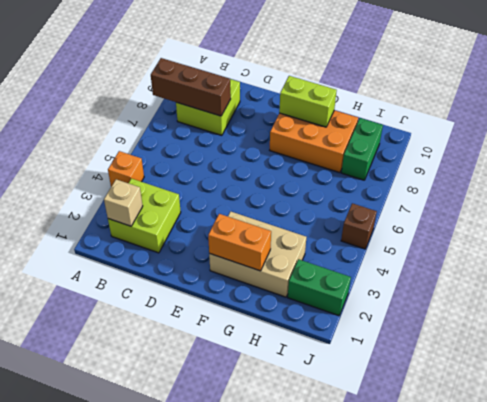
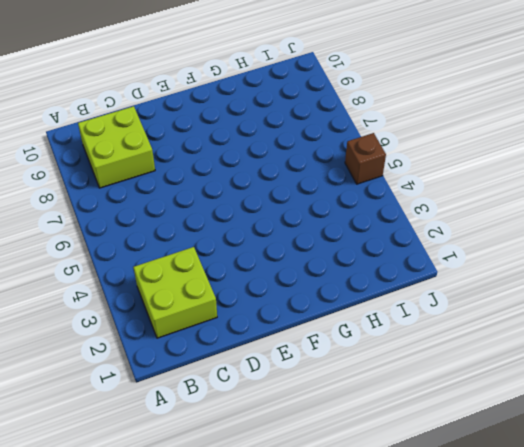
none -> orange 1x1 brick [108,151,144,186]
none -> tan 2x3 brick [209,211,306,297]
none -> orange 2x3 brick [270,110,358,173]

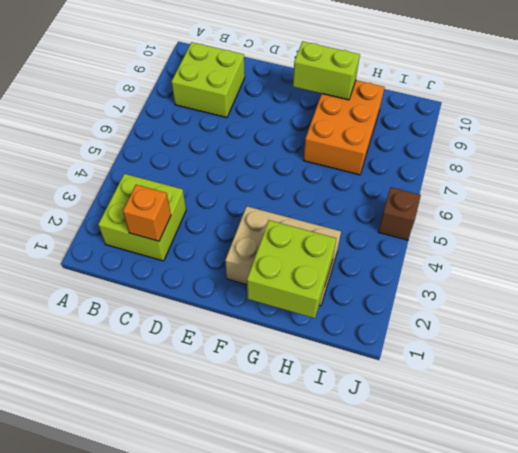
orange 1x1 brick [123,185,171,241] -> orange 1x1 brick moved to [108,151,144,186]
lime 2x2 brick [247,220,336,318] -> orange 1x2 brick [208,214,271,271]
orange 2x3 brick [304,80,384,175] -> orange 2x3 brick turned to [270,110,358,173]
none -> green 1x2 brick [288,259,351,316]
none -> green 1x2 brick [341,118,383,180]
none -> brown 1x3 brick [151,58,231,116]

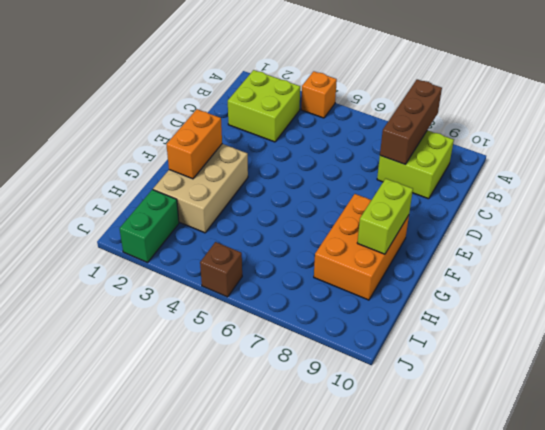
none -> green 1x2 brick [341,118,383,180]
none -> tan 1x1 brick [104,179,143,226]

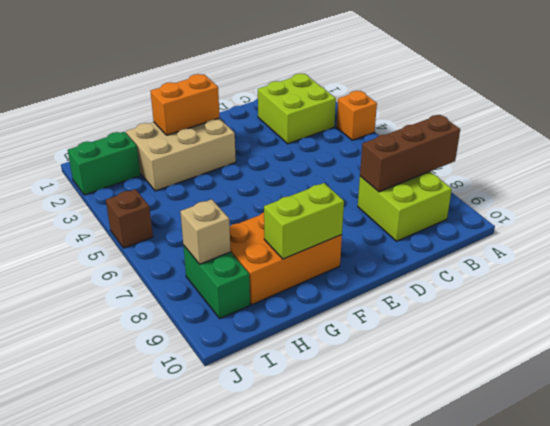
tan 1x1 brick [180,199,231,264] -> tan 1x1 brick moved to [104,179,143,226]

